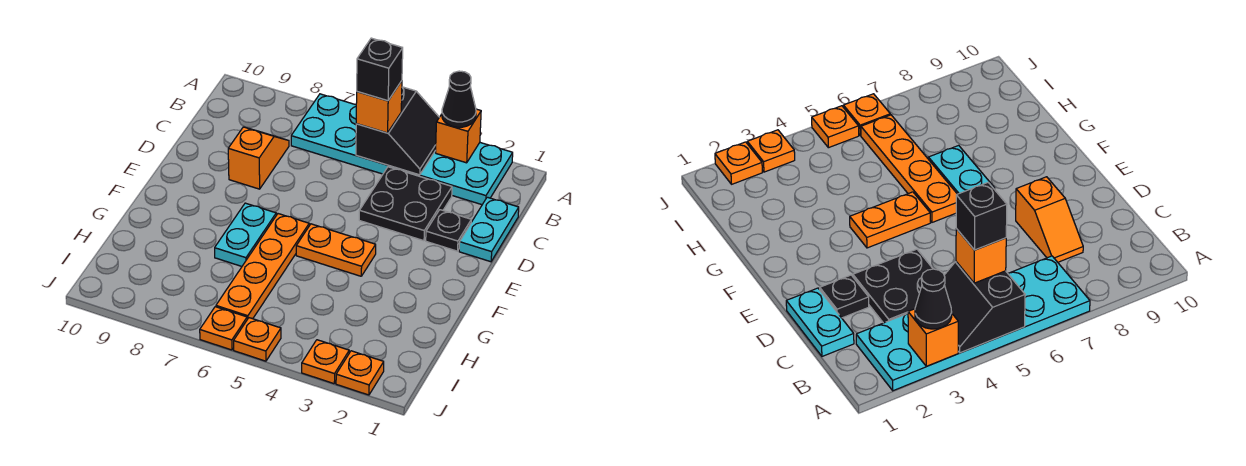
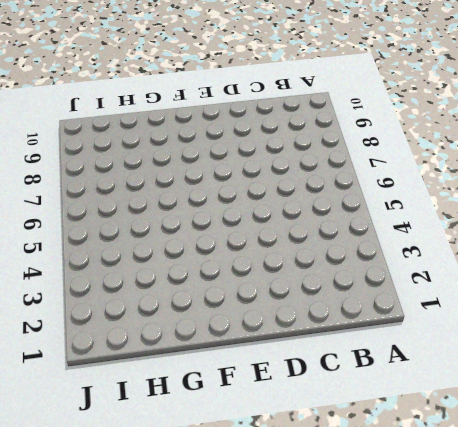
none -> cyan 2x6 plate [291,94,513,205]
none -> cyan 1x2 plate [459,197,519,262]
none -> black 2x2 plate [359,167,452,241]

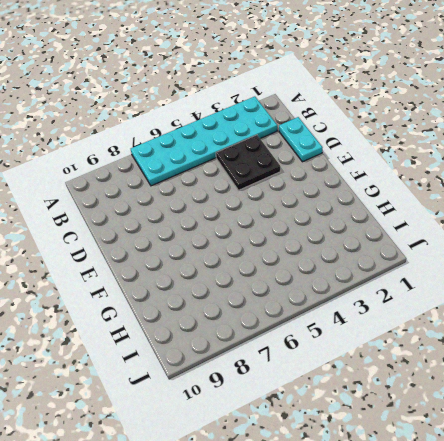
none -> orange 1x2 slope [228,127,289,189]
none -> black 1x1 plate [426,210,471,251]
none -> orange 1x2 plate [296,224,376,276]

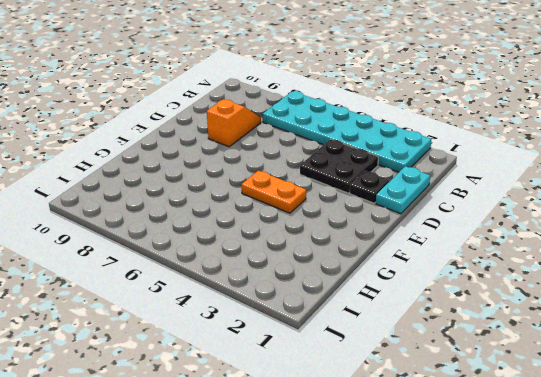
none -> orange 1x4 plate [216,214,309,319]
none -> cyan 1x2 plate [215,203,276,266]
none -> orange 1x1 plate [336,351,384,395]

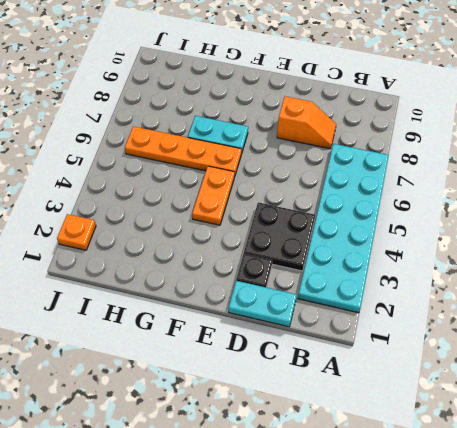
none -> orange 1x1 plate [302,340,349,384]
none -> orange 1x1 plate [234,318,281,361]
none -> orange 1x1 plate [200,307,247,350]

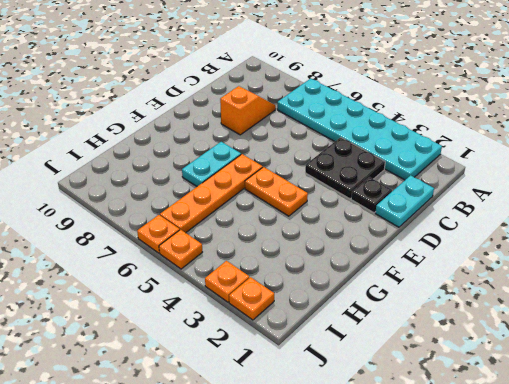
none -> orange 1x1 brick [436,109,481,163]
none -> black 2x2 slope [356,87,439,175]
none -> black 1x1 cone [442,71,476,127]

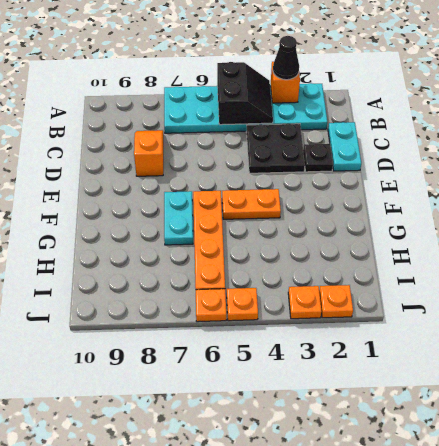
none -> orange 1x1 brick [356,81,402,133]
none -> black 1x1 brick [357,38,403,101]

